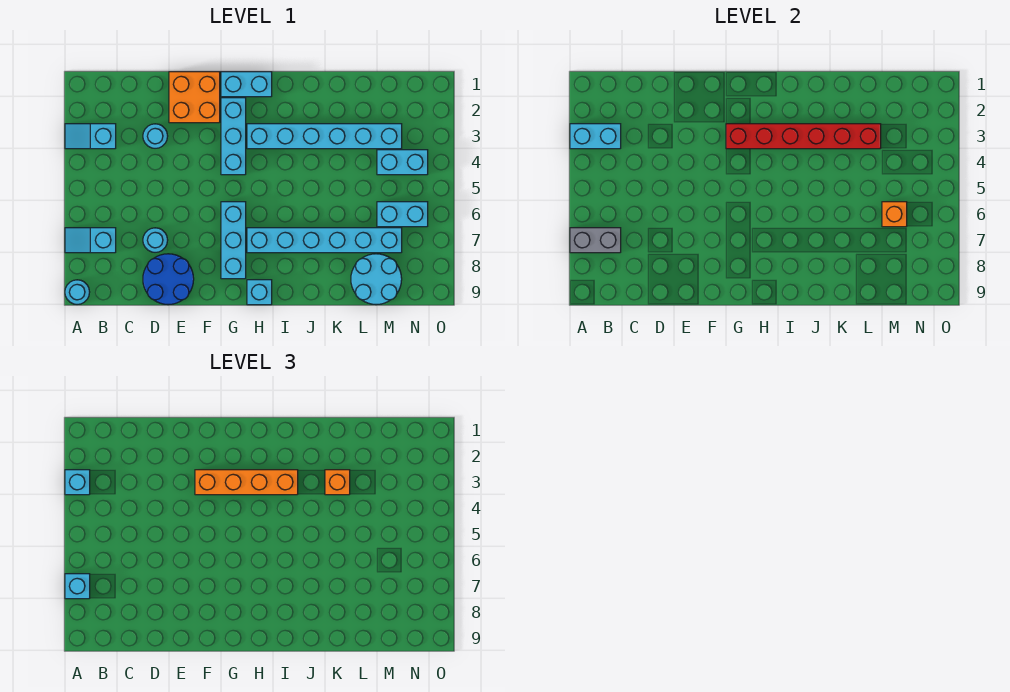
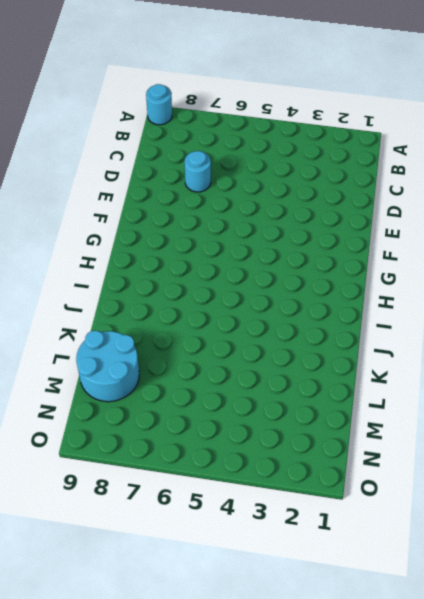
none -> cyan 1x2 slope [65,124,116,149]
none -> cyan 1x2 slope [65,228,116,253]
none -> cyan 1x1 round brick [143,124,168,148]

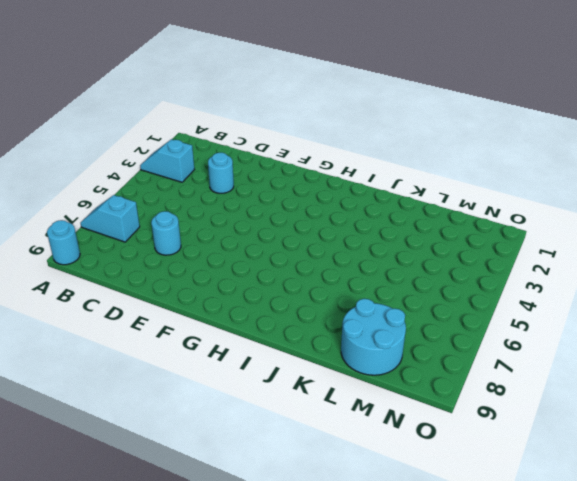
none -> blue 2x2 round brick [143,254,194,305]
none -> orange 2x2 brick [169,72,220,123]
none -> cyan 1x2 brick [221,72,272,97]

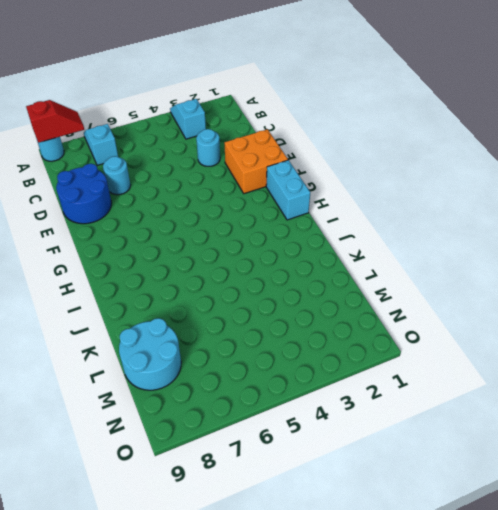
red 1x2 slope [26,100,84,143] -> none
none -> cyan 1x3 brick [221,98,246,175]
none -> cyan 1x3 brick [221,202,246,279]
none -> cyan 1x6 brick [247,124,402,149]

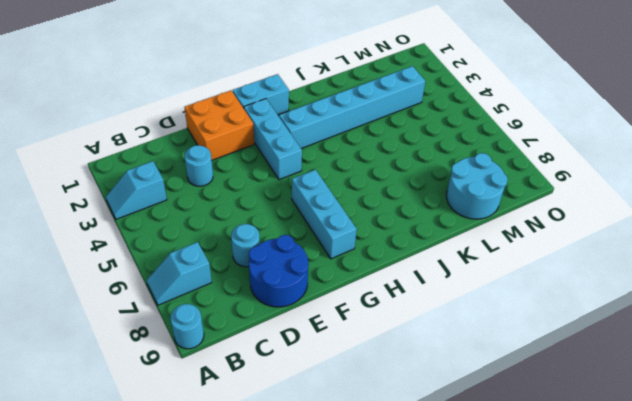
none -> cyan 1x6 brick [247,228,402,253]
none -> cyan 1x1 brick [247,280,272,305]
none -> cyan 1x2 brick [377,150,428,175]

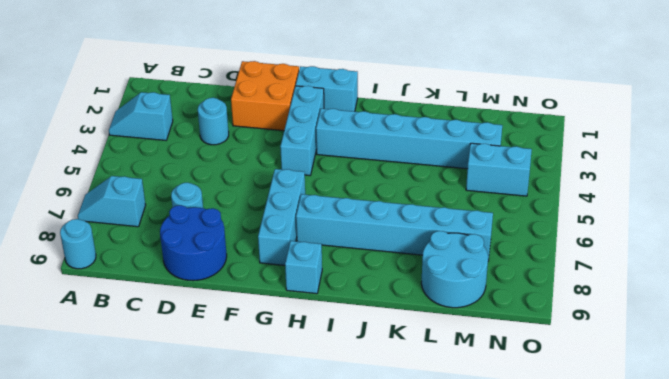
none -> cyan 1x2 brick [377,202,428,227]
none -> cyan 1x2 brick [570,124,621,149]
none -> grey 1x2 brick [570,228,621,253]

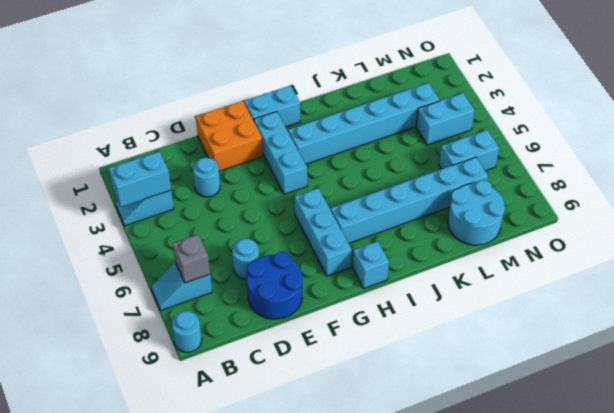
grey 1x1 brick [173,235,210,283] -> grey 1x2 brick [570,228,621,253]
none -> red 1x6 brick [726,124,881,149]
none -> orange 1x1 brick [882,202,907,227]
none -> cyan 1x1 brick [65,470,90,495]

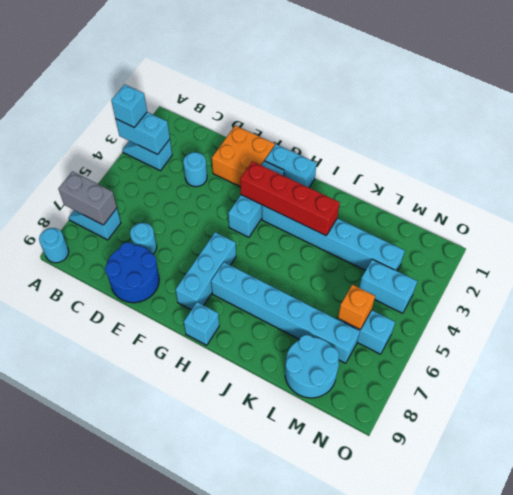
red 1x4 brick [240,161,340,235] -> red 1x6 brick [726,124,881,149]
none -> cyan 1x1 brick [65,574,90,599]
none -> orange 1x4 brick [195,470,298,495]
none -> orange 1x1 brick [325,470,350,495]

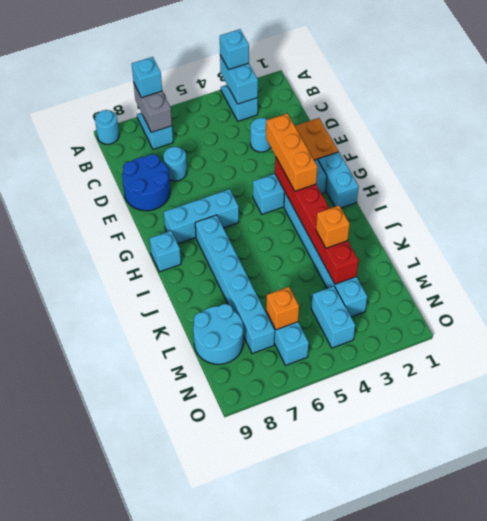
orange 1x3 brick [266,113,317,191] -> orange 1x4 brick [195,470,298,495]

